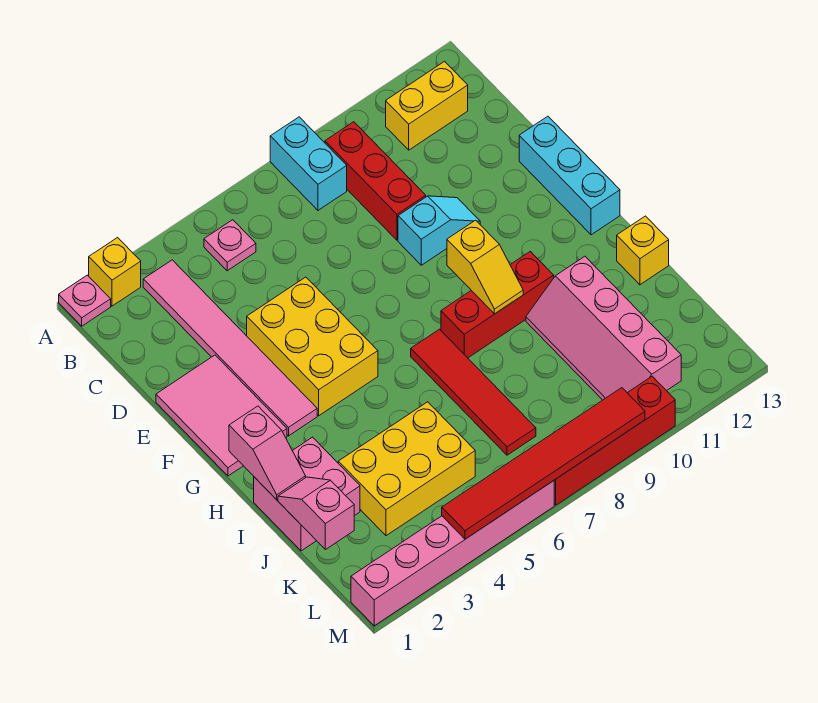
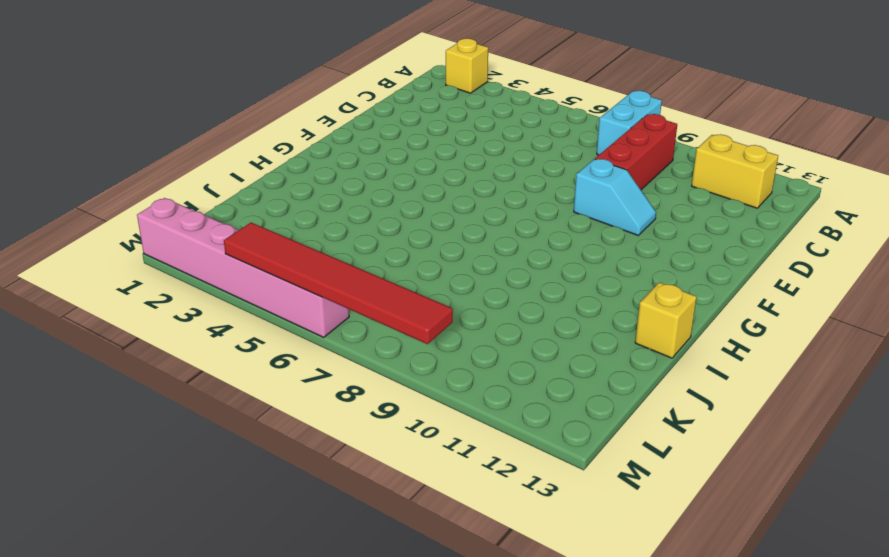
none -> pink 1x1 plate [59,275,111,326]
none -> pink 1x6 tile [143,260,317,436]
none -> pink 1x1 plate [204,220,256,271]

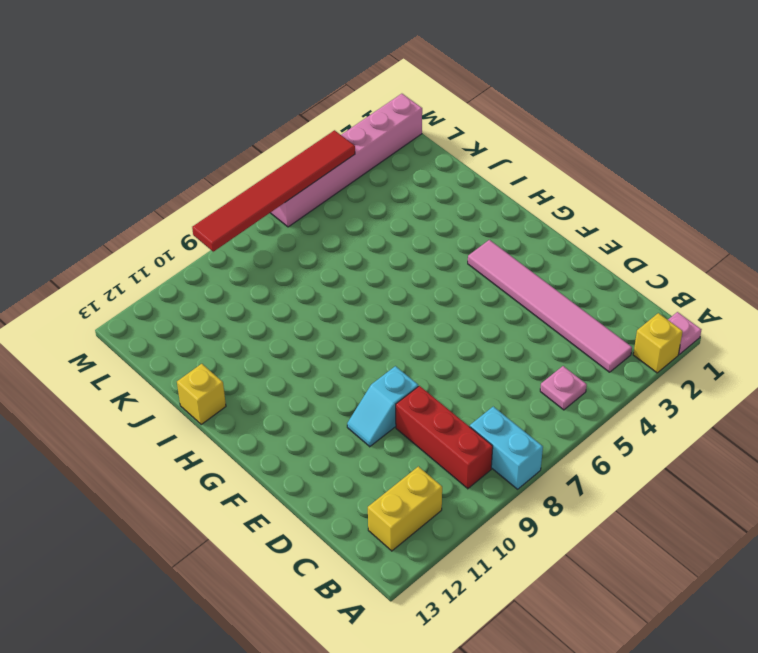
none -> pink 2x3 tile [156,355,287,476]
none -> yellow 2x3 brick [247,277,378,416]
none -> cyan 1x3 brick [519,116,620,235]

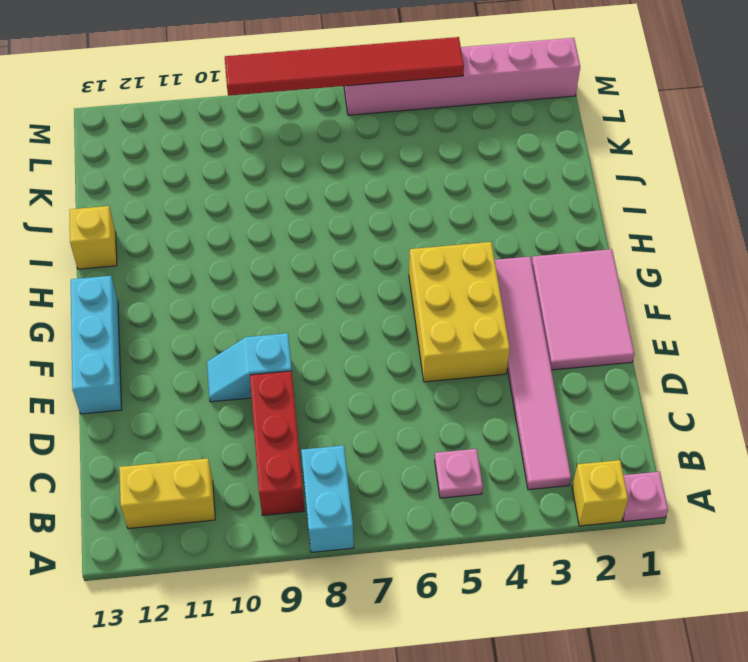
none -> red 1x4 tile [411,329,536,455]
none -> red 1x3 brick [441,251,554,358]
none -> pink 2x2 brick [254,437,360,551]

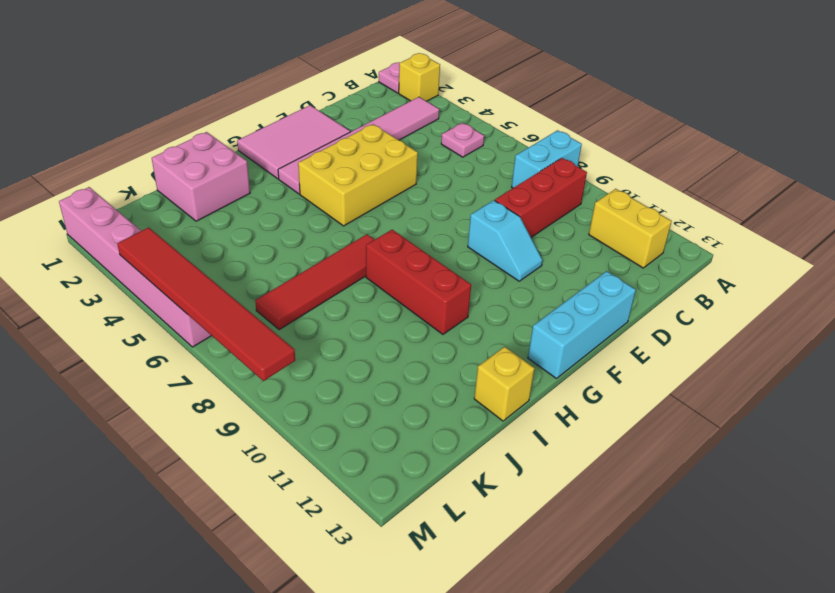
none -> pink 2x4 slope [526,256,681,400]
none -> yellow 2x3 brick [338,402,475,536]
none -> red 1x4 brick [554,376,675,505]

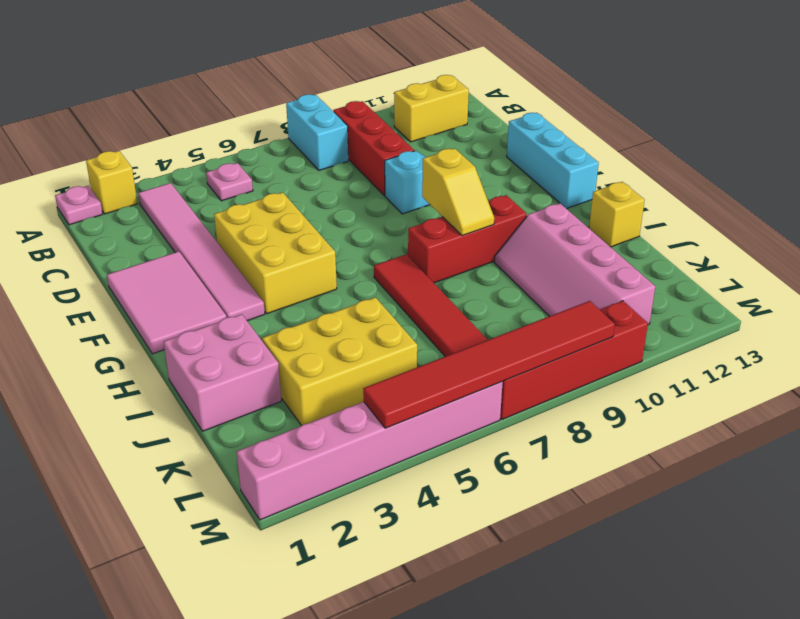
none -> pink 1x2 slope [229,406,306,500]
none -> pink 1x2 slope [278,477,354,550]

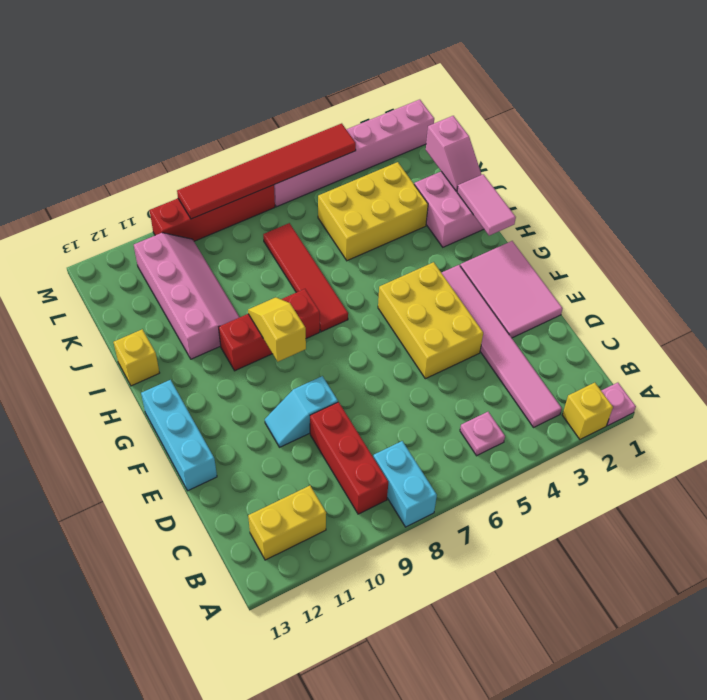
pink 1x2 tile [457,174,516,236] -> pink 1x2 slope [229,406,306,500]

